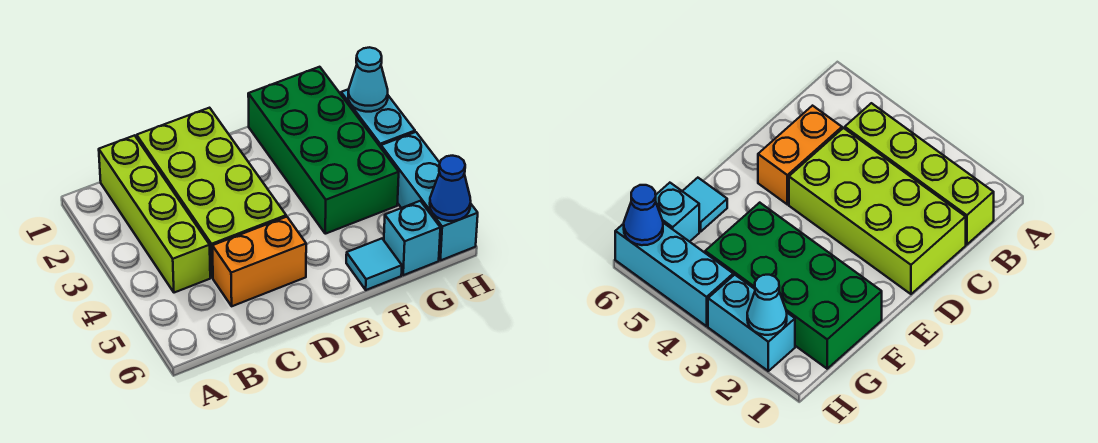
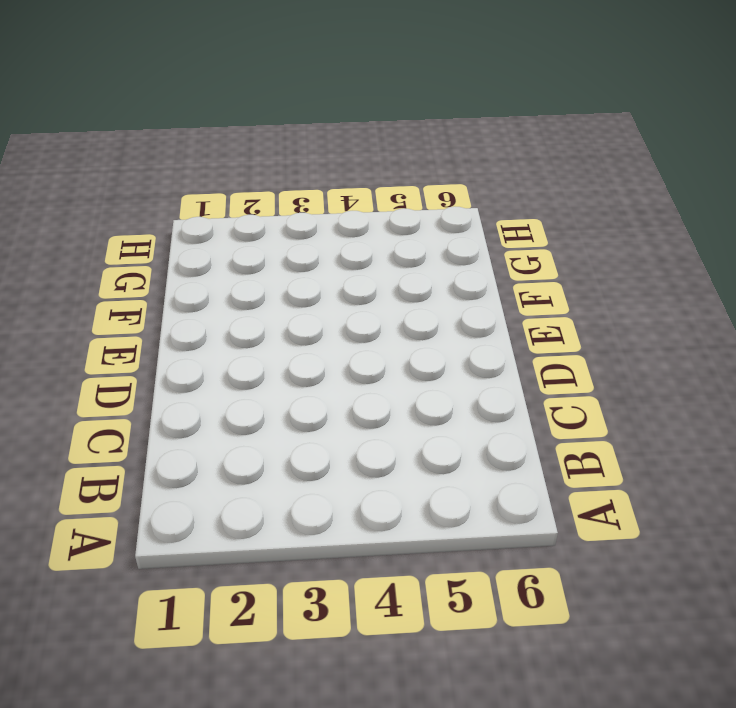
none -> lime 1x4 brick [99,135,210,293]
none -> lime 2x4 brick [137,108,286,278]

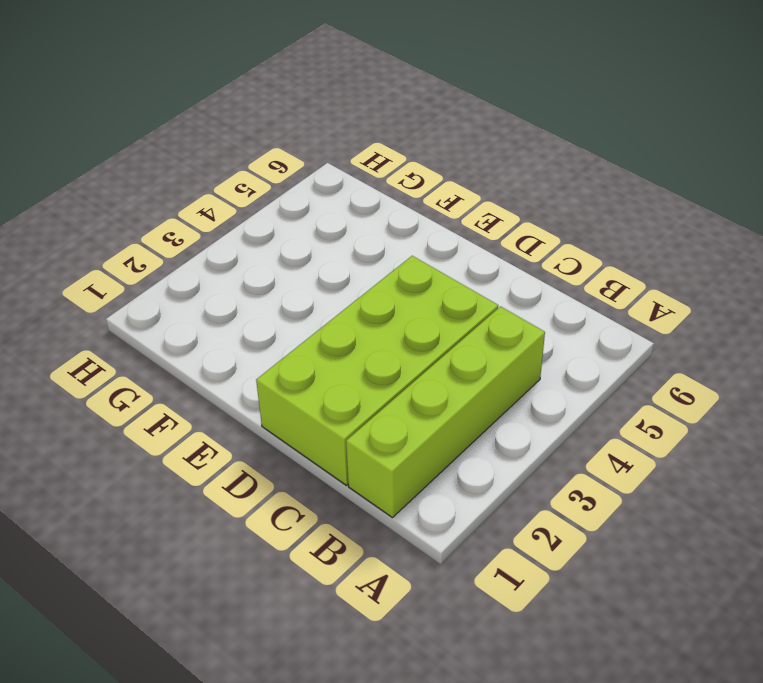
none -> orange 1x2 brick [212,217,306,306]
none -> green 2x4 brick [248,67,399,234]

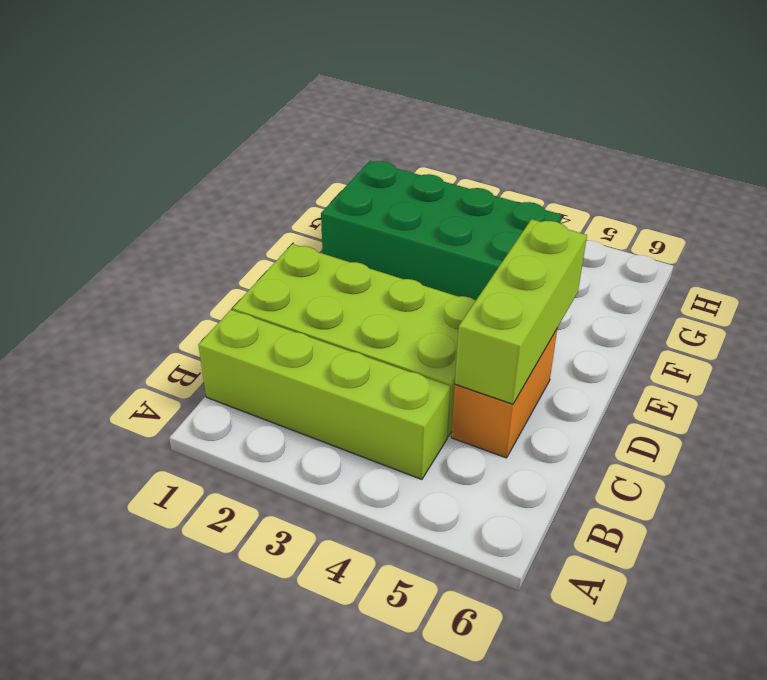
lime 1x3 brick [455,219,587,404] -> none
none -> cyan 1x1 tile [346,239,402,290]
none -> cyan 1x1 brick [384,201,440,275]

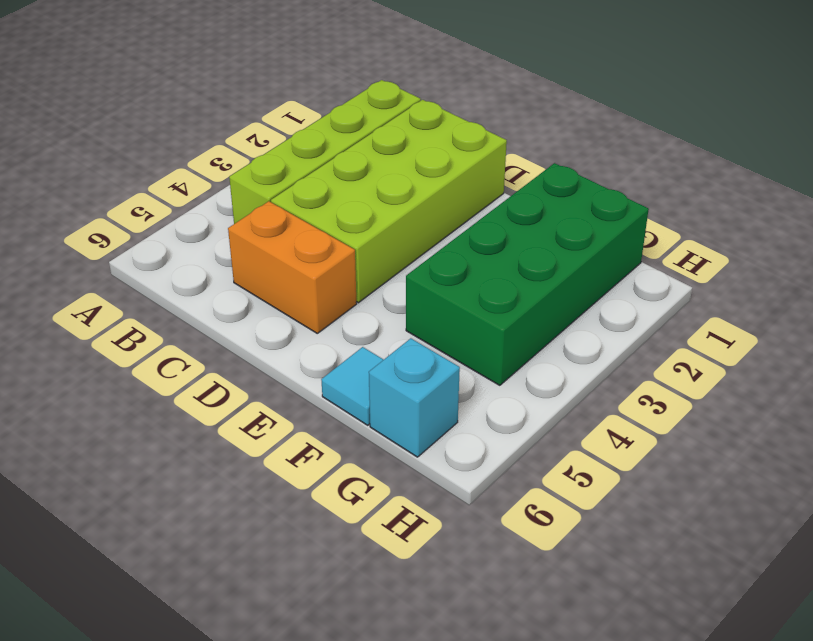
none -> cyan 1x2 brick [341,89,415,147]
none -> cyan 1x3 brick [381,132,478,260]

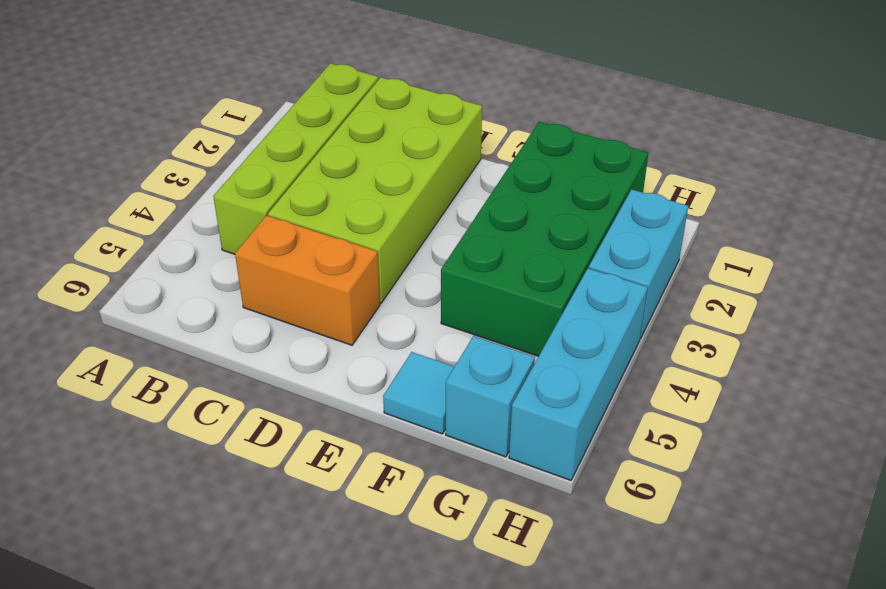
none -> cyan 1x1 cone [348,47,388,112]
none -> blue 1x1 cone [430,156,471,221]

